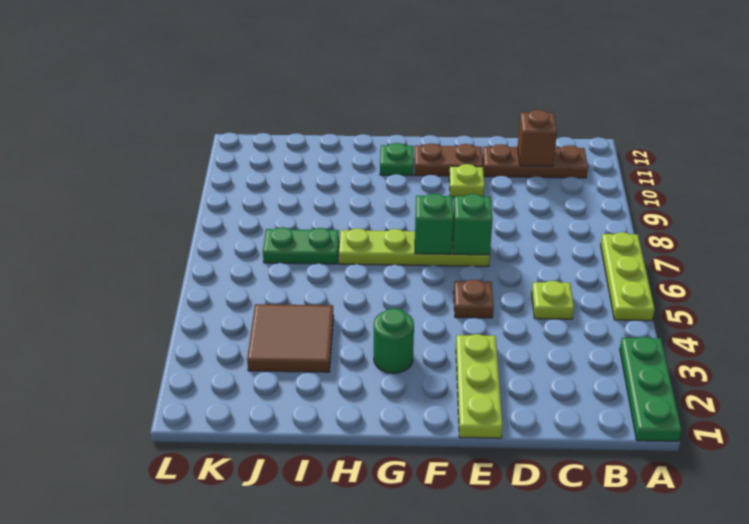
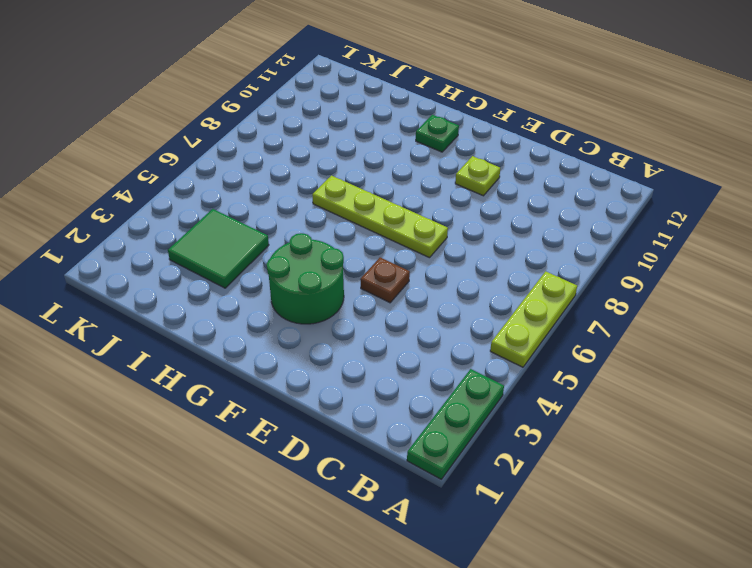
green 2x2 round brick [267,233,344,324] -> green 1x1 round brick [374,308,414,373]
green 2x2 tile [168,209,269,288] -> brown 2x2 tile [247,304,334,372]
none -> brown 1x3 plate [483,144,588,178]
none -> lime 1x1 plate [532,281,574,319]
none -> lime 1x3 plate [456,334,503,438]

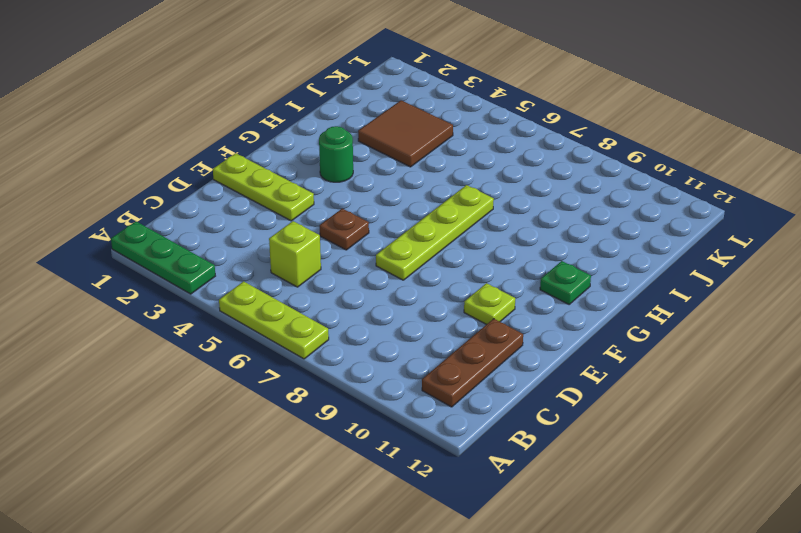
lime 1x1 brick [269,221,321,287] -> lime 1x1 plate [532,281,574,319]
none -> brown 1x2 plate [415,143,483,176]
none -> green 1x2 plate [263,227,339,264]
none -> brown 1x1 brick [518,110,557,166]

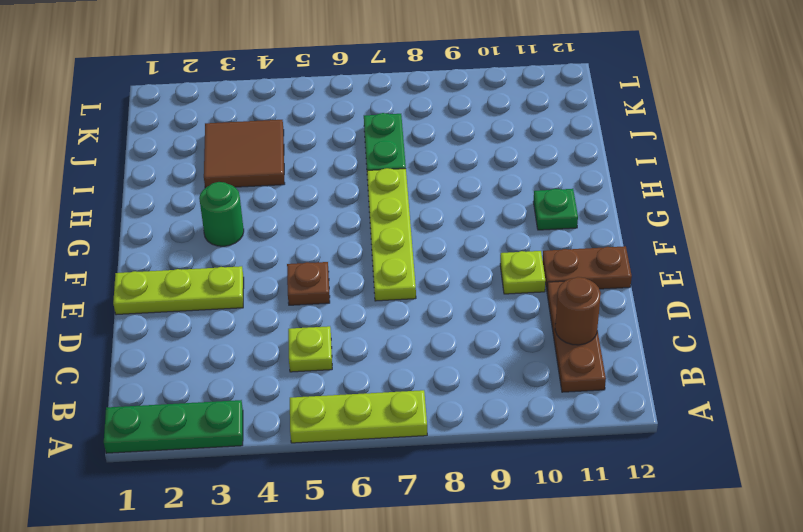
brown 1x1 round brick [555,277,601,345] -> brown 1x1 brick [518,110,557,166]
brown 1x2 plate [543,246,632,289] -> brown 1x2 plate turned to [415,143,483,176]
none -> green 1x1 brick [453,194,493,255]
none -> green 1x1 brick [415,193,453,254]

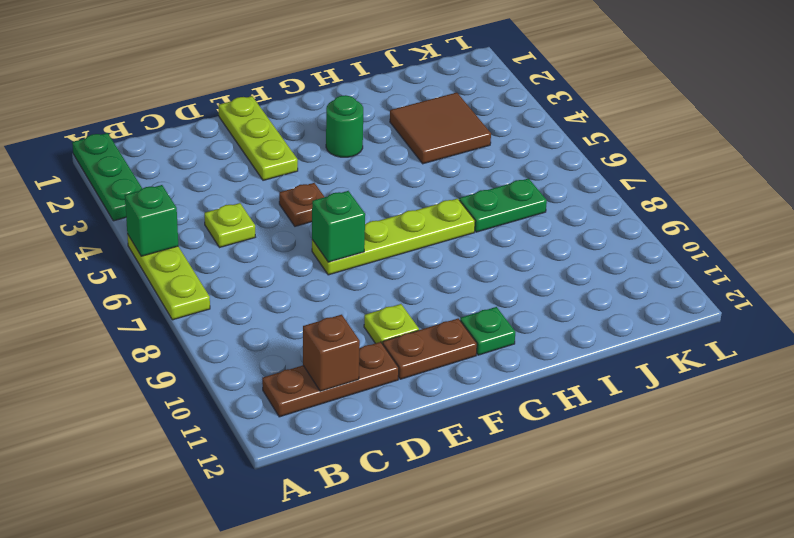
green 1x1 brick [125,185,178,256] -> green 1x1 brick moved to [415,193,453,254]

